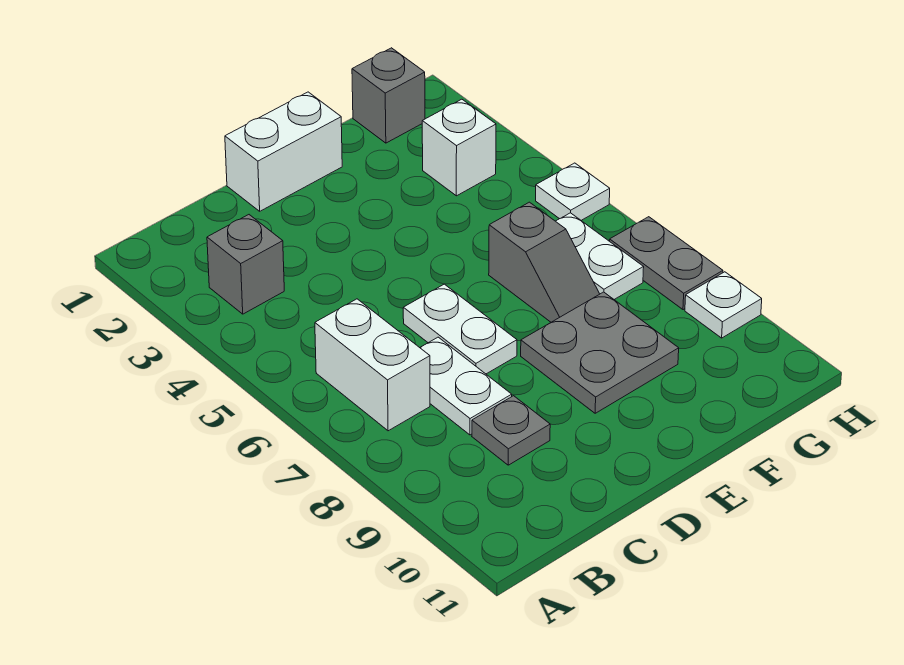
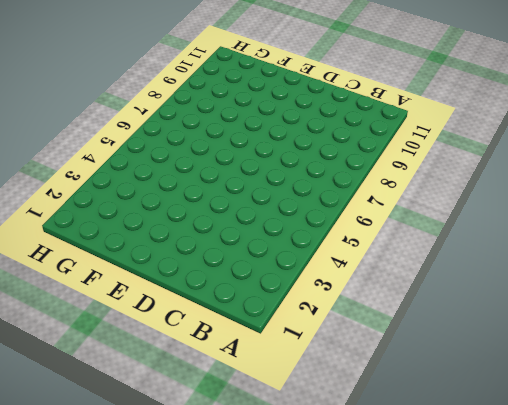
none -> grey 1x1 brick [207,215,284,314]
none -> white 1x2 brick [315,299,430,431]
none -> white 1x2 plate [420,337,512,435]

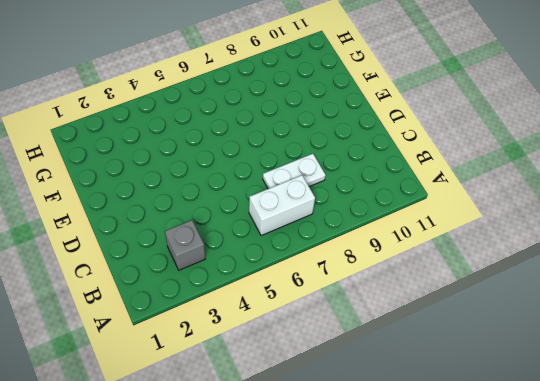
none -> grey 1x1 plate [472,396,550,465]
none -> white 1x2 brick [225,92,342,211]
none -> white 1x2 plate [403,284,517,374]

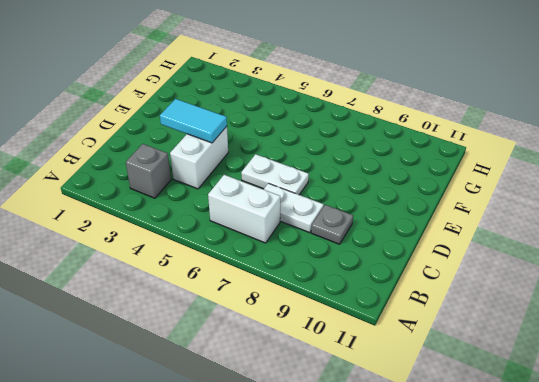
white 1x2 brick [170,126,228,189] -> white 1x2 brick moved to [225,92,342,211]
cyan 1x2 tile [160,99,227,143] -> none
none -> grey 2x2 plate [521,292,679,413]
none -> grey 1x2 slope [489,202,599,322]
none -> grey 1x1 brick [352,48,425,143]

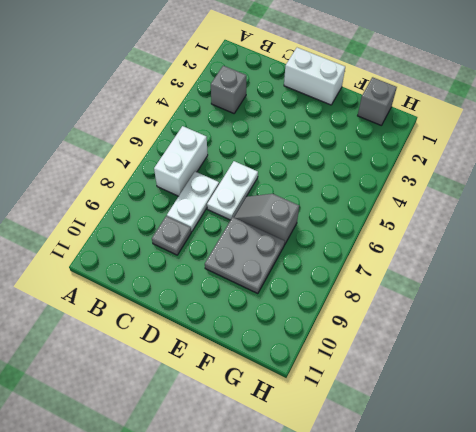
grey 1x2 slope [234,194,299,245] -> grey 1x2 slope turned to [489,202,599,322]
none -> white 1x1 brick [422,99,496,196]
none -> white 1x2 plate [556,213,644,299]
none -> white 1x1 plate [536,163,610,220]

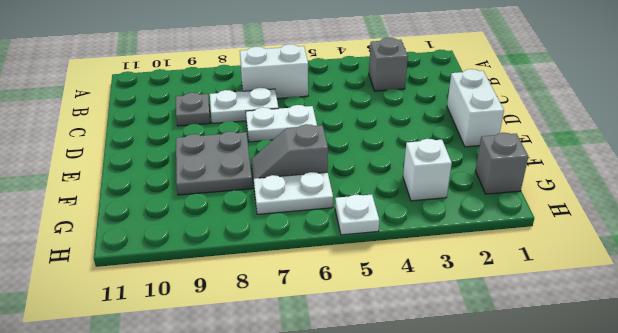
none -> grey 1x2 plate [610,217,723,310]
none -> white 1x1 plate [685,272,762,338]

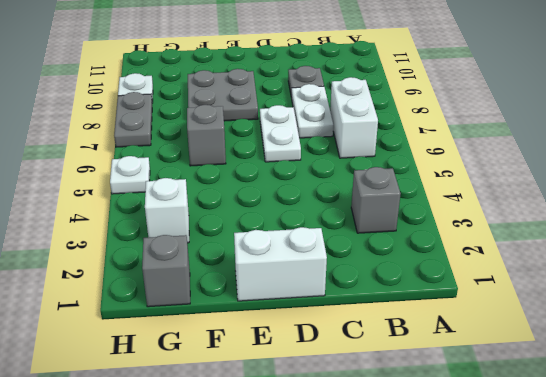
none -> white 1x2 plate [556,213,644,299]

